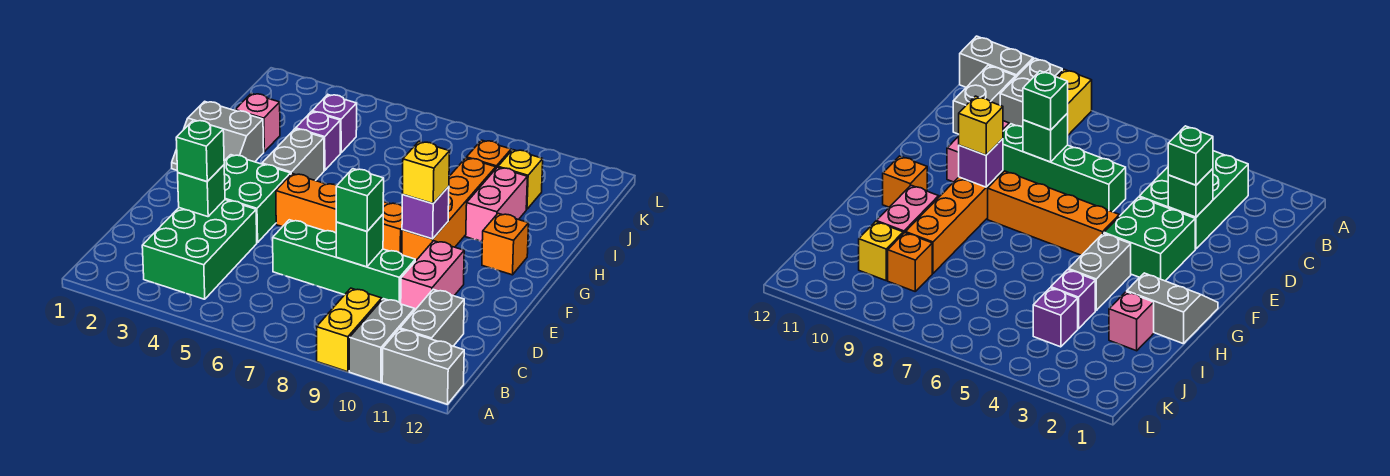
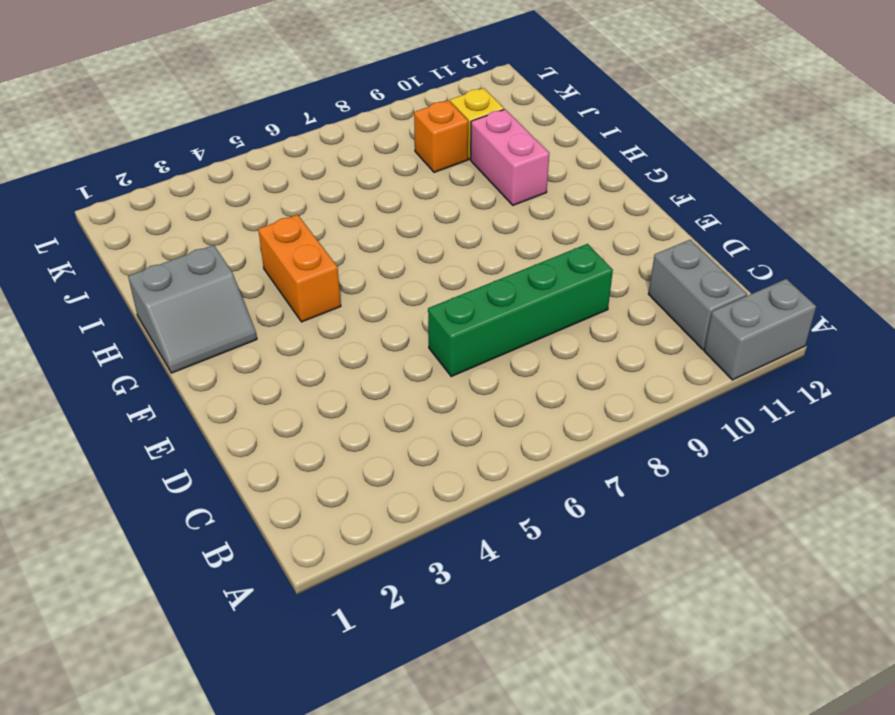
orange 1x2 brick [258,215,341,322] -> grey 1x2 brick [262,129,324,181]
none -> yellow 1x2 brick [317,288,382,372]
none -> grey 1x2 brick [349,299,415,383]
none -> green 2x3 brick [142,200,257,299]

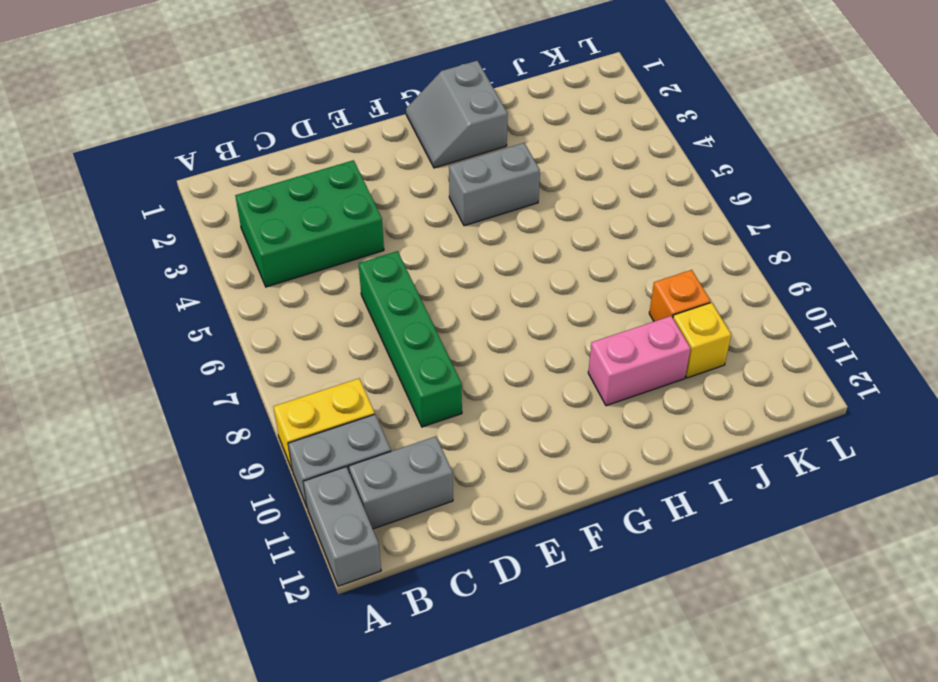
none -> pink 1x2 brick [401,241,464,310]
none -> green 2x2 brick [224,155,291,243]
none -> orange 1x4 brick [276,174,402,254]

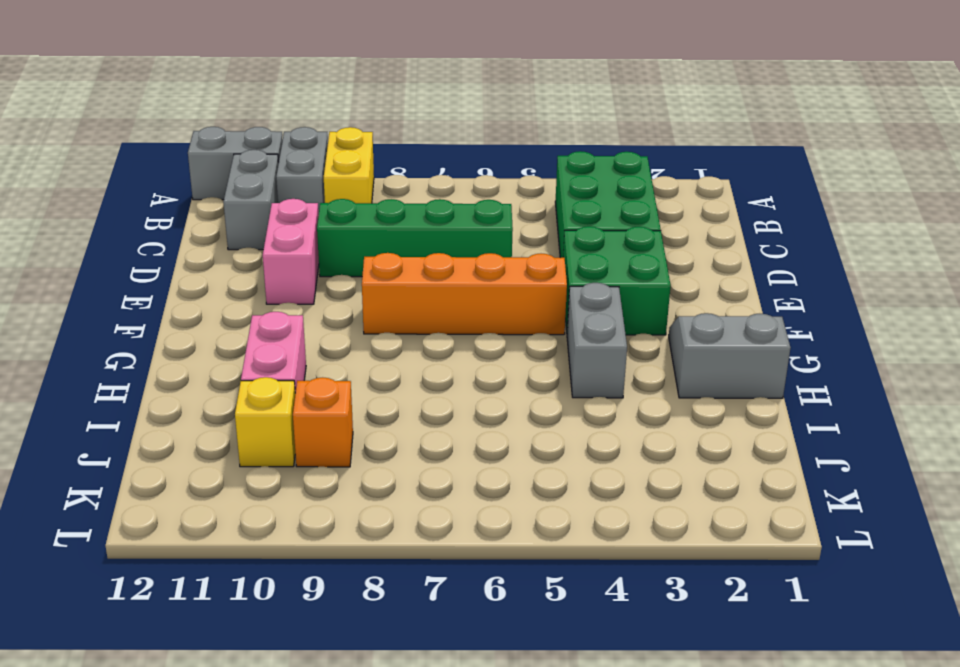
none -> orange 1x4 brick [402,158,496,261]
none -> orange 1x1 brick [482,213,529,275]
none -> pink 1x1 brick [235,93,280,152]

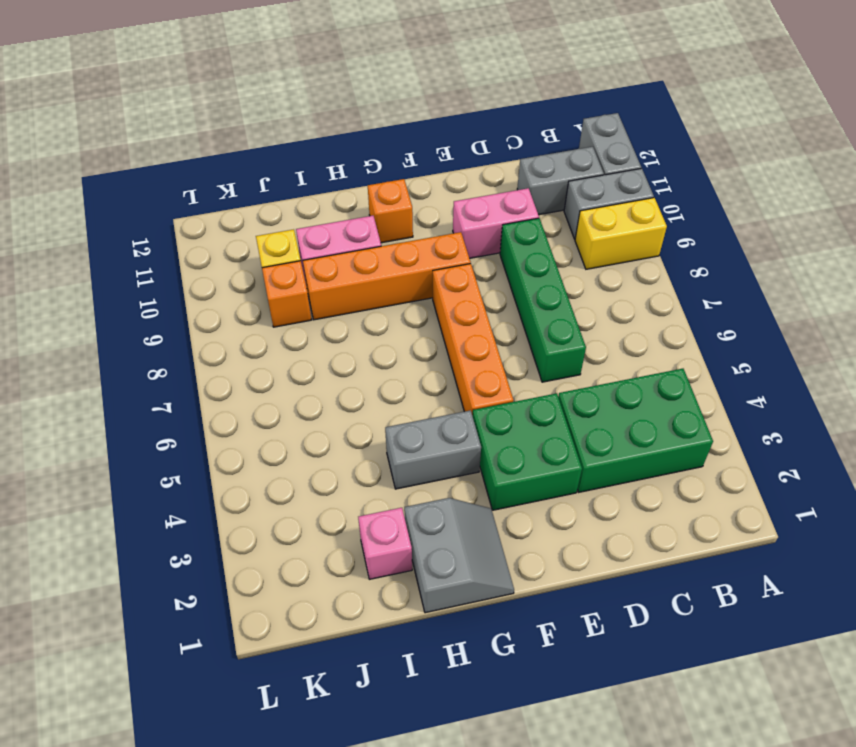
none -> purple 1x1 brick [295,112,340,170]
none -> purple 1x1 brick [312,95,357,153]
none -> green 1x1 brick [178,165,225,217]

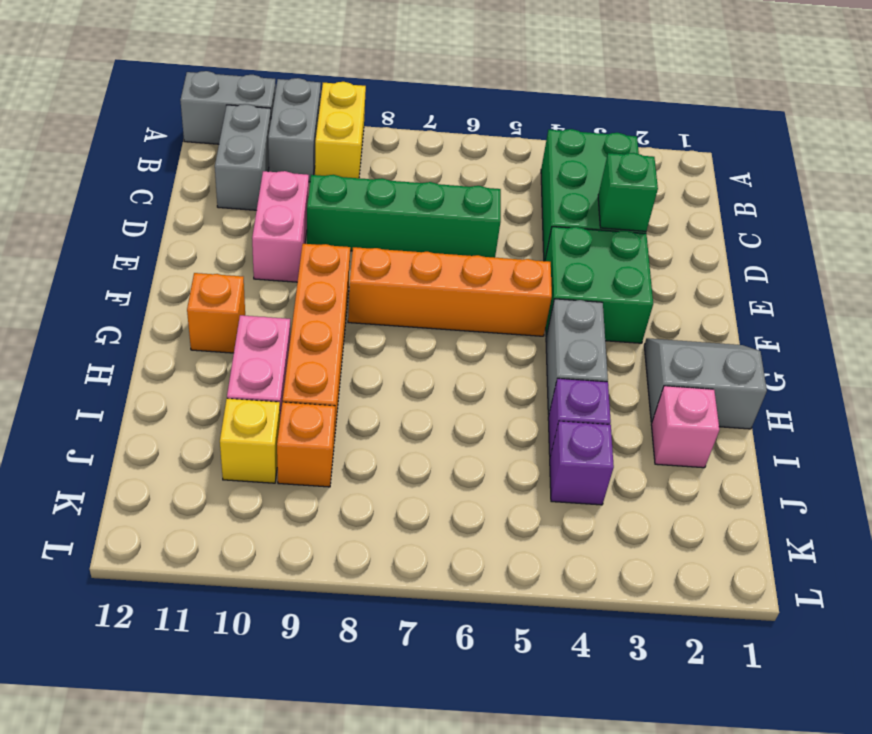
none -> green 1x1 brick [336,214,383,267]
none -> purple 1x1 brick [402,186,449,239]
none -> green 1x1 brick [176,120,224,182]

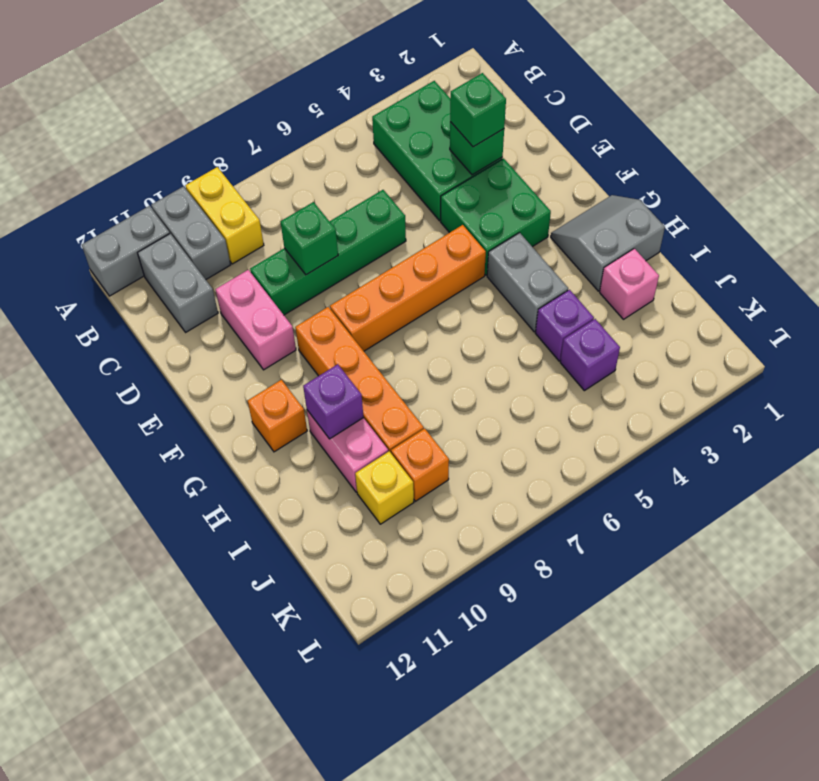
purple 1x1 brick [303,364,364,439] -> purple 1x1 brick moved to [402,186,449,239]
none -> green 1x1 brick [336,169,384,231]
none -> yellow 1x1 brick [402,142,450,204]

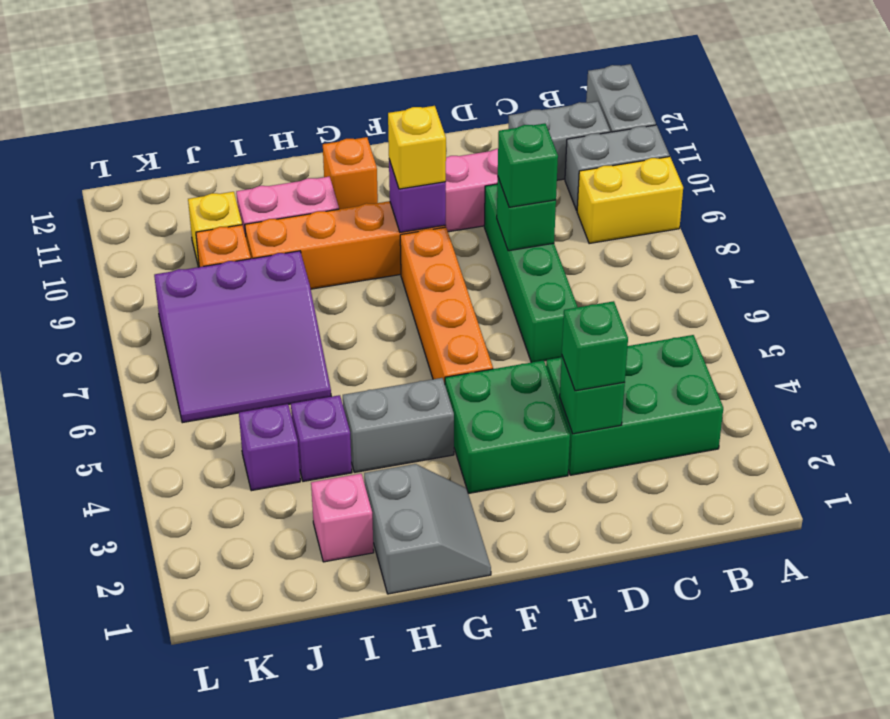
purple 3x3 slope [154,251,331,423] -> none

